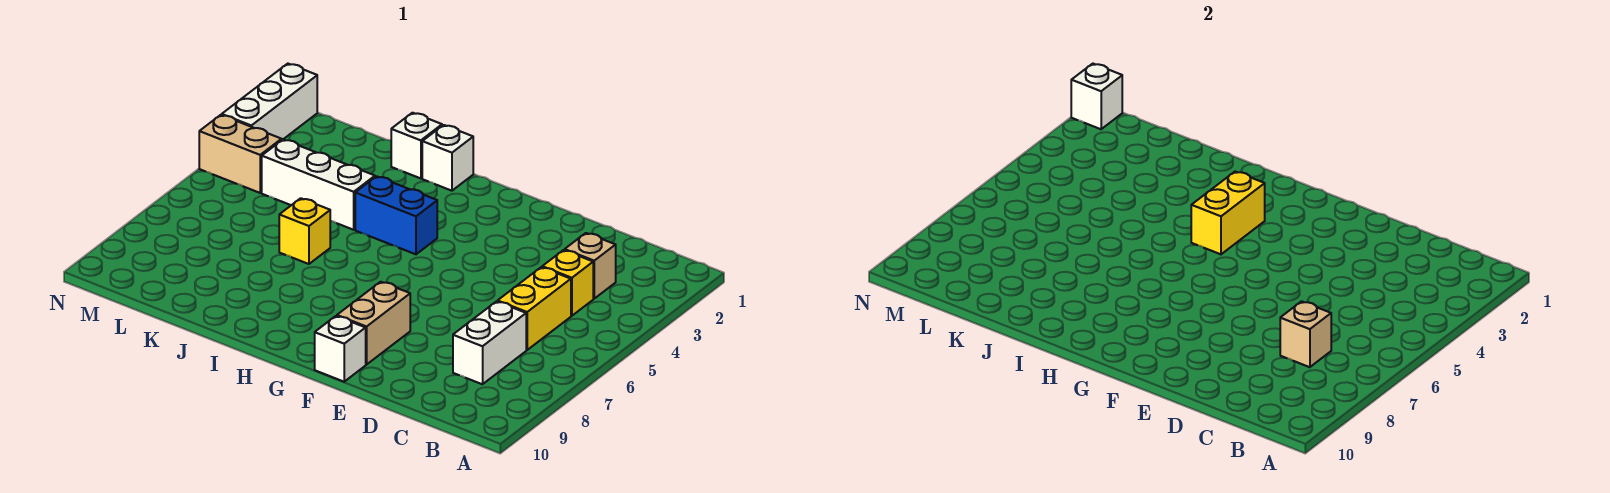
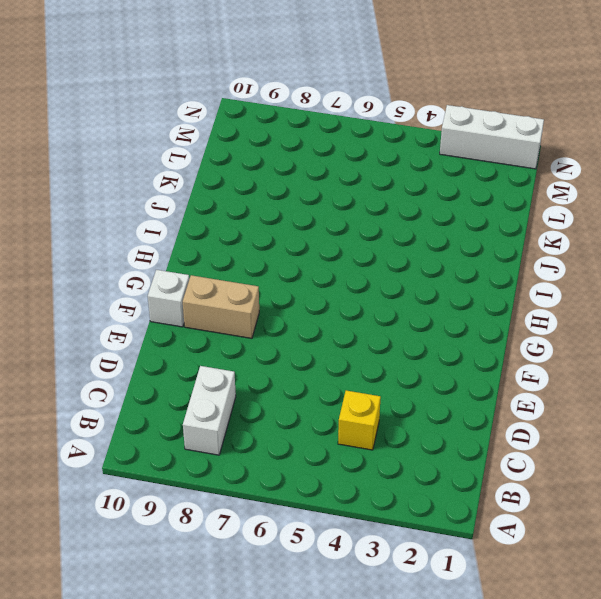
white 1x2 brick [183,366,236,455] -> white 1x2 brick turned to [453,301,526,384]
none -> tan 1x1 brick [565,233,616,299]
none -> yellow 1x2 brick [498,267,571,350]
none -> blue 1x2 brick [355,176,437,254]

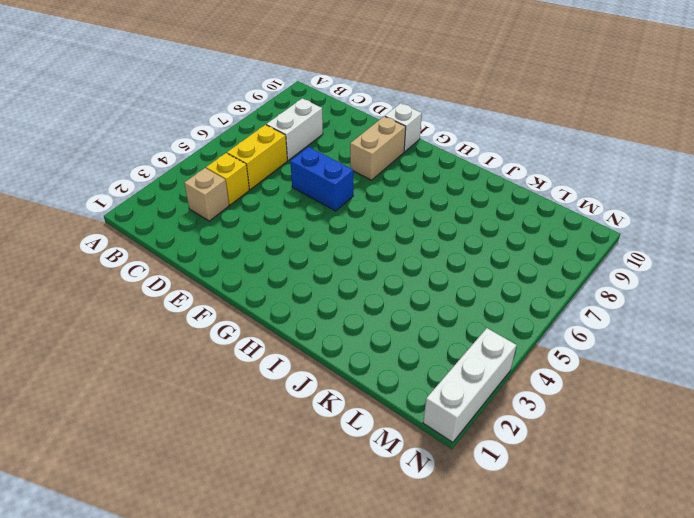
blue 1x2 brick [290,147,353,211] -> blue 1x2 brick moved to [355,176,437,254]
none -> white 1x1 brick [422,125,473,191]
none -> white 1x1 brick [391,113,442,178]
none -> white 1x3 brick [262,140,375,230]

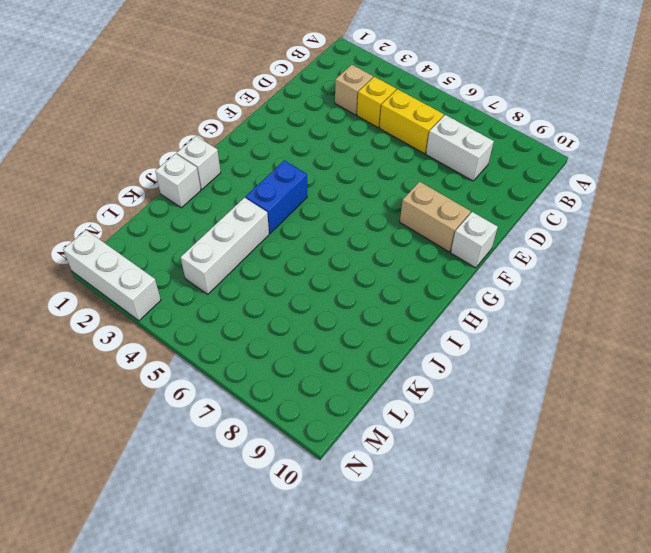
none -> yellow 1x1 brick [279,198,330,264]
none -> tan 1x2 brick [199,115,282,193]
none -> tan 1x1 brick [1280,301,1331,367]

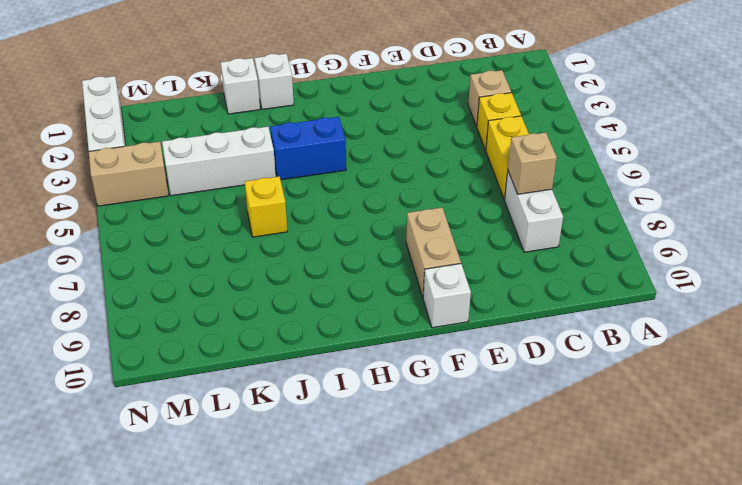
none -> yellow 1x2 brick [1191,172,1265,254]
none -> white 1x1 brick [1071,64,1122,129]

